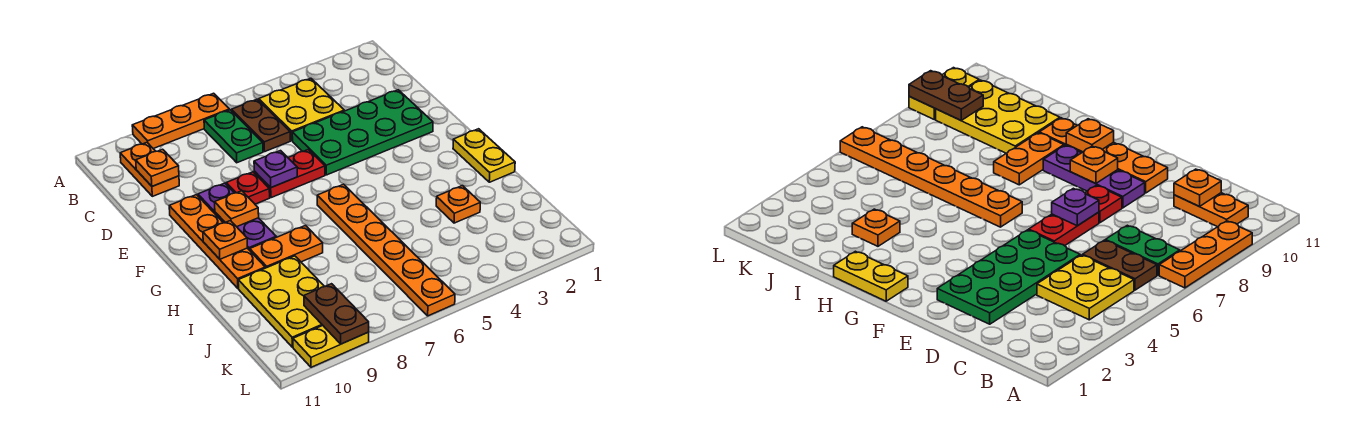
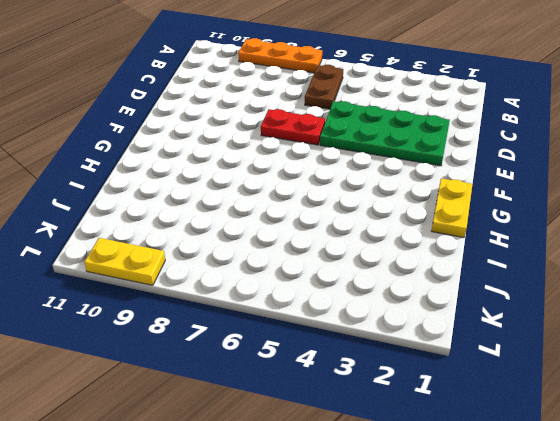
none -> yellow 2x2 plate [259,78,344,141]
none -> green 1x2 plate [204,110,263,163]
none -> orange 1x2 plate [120,142,179,196]

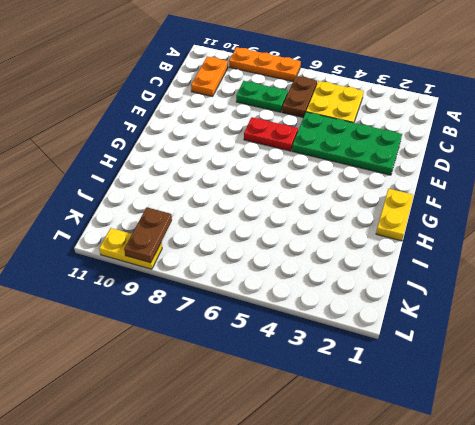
green 1x2 plate [236,81,288,112] -> green 1x2 plate turned to [204,110,263,163]
none -> red 1x1 plate [226,172,270,204]
none -> purple 1x3 plate [198,183,276,250]
none -> orange 1x4 plate [169,195,265,288]

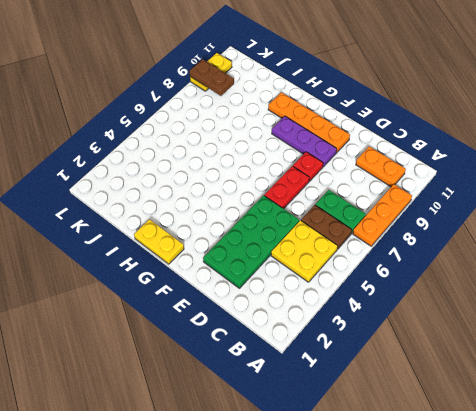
none -> orange 1x6 plate [317,184,455,316]
none -> orange 1x2 plate [250,226,323,268]
none -> orange 1x1 plate [436,186,480,223]

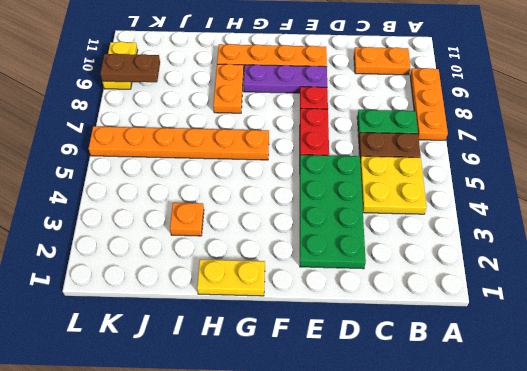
none -> yellow 2x3 plate [238,256,325,347]
none -> orange 1x1 plate [136,149,179,186]
none -> purple 1x1 plate [254,151,297,188]

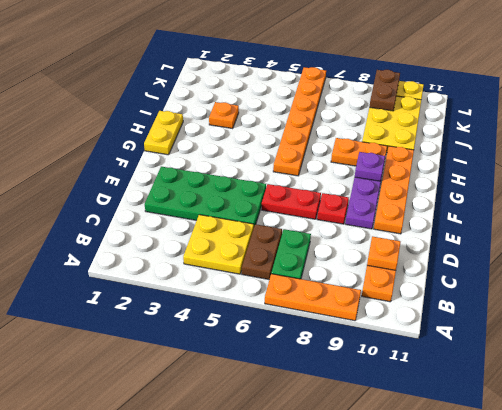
purple 1x1 plate [355,152,385,181] -> purple 1x1 plate moved to [254,151,297,188]
none -> orange 1x1 plate [215,191,259,227]
none -> orange 1x1 plate [203,221,247,259]

